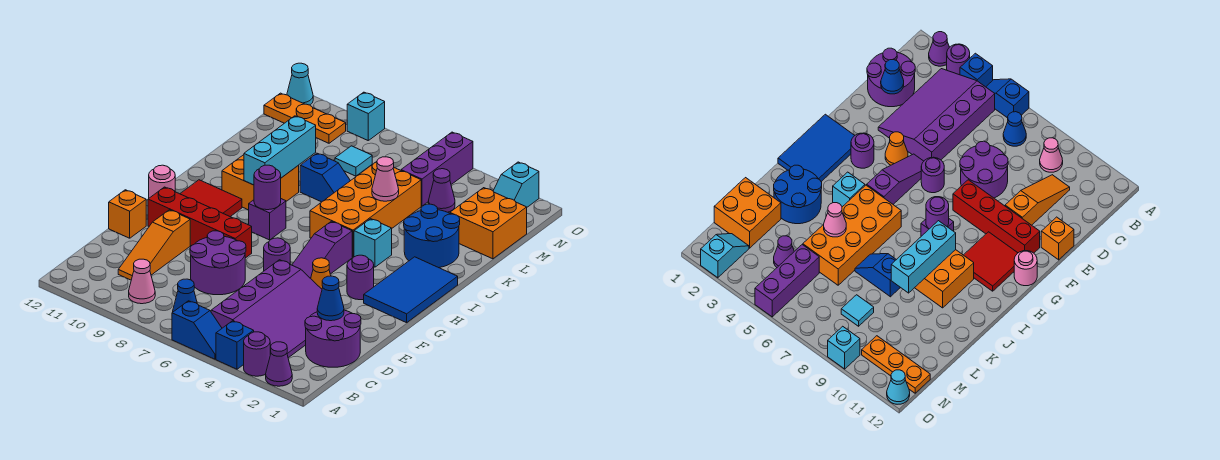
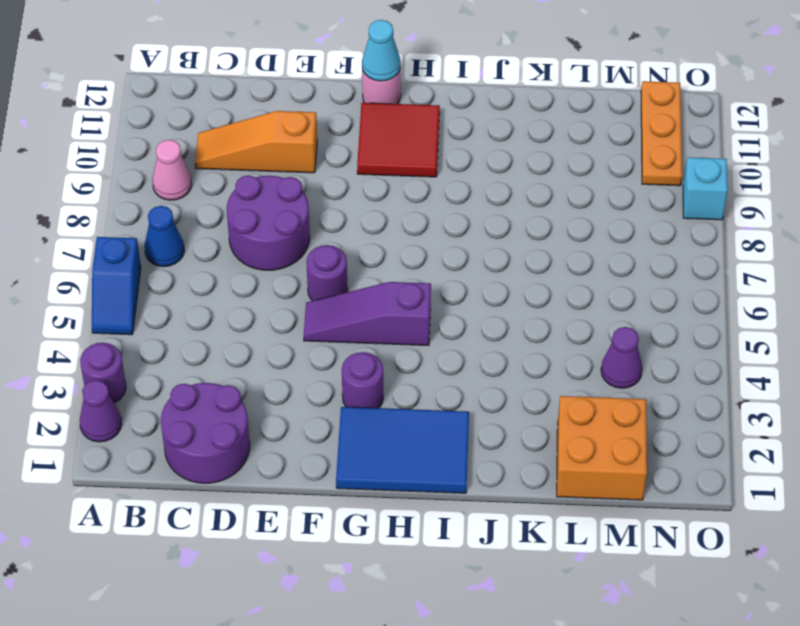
cyan 1x1 cone [362,20,401,81] -> cyan 1x1 cone moved to [287,63,313,105]
none -> blue 1x1 brick [216,321,254,369]
none -> purple 3x4 slope [211,260,322,358]
none -> orange 1x1 brick [109,190,146,238]
none -> orange 1x1 cone [311,258,331,289]

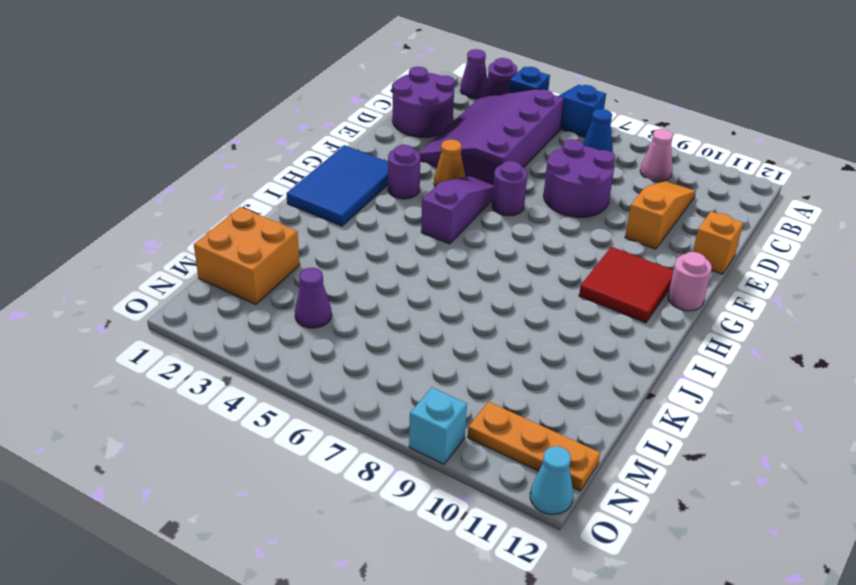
none -> red 1x4 brick [148,187,252,258]
none -> purple 1x1 brick [249,199,286,240]
none -> cyan 1x1 brick [354,219,392,267]
none -> orange 2x4 brick [310,162,421,257]

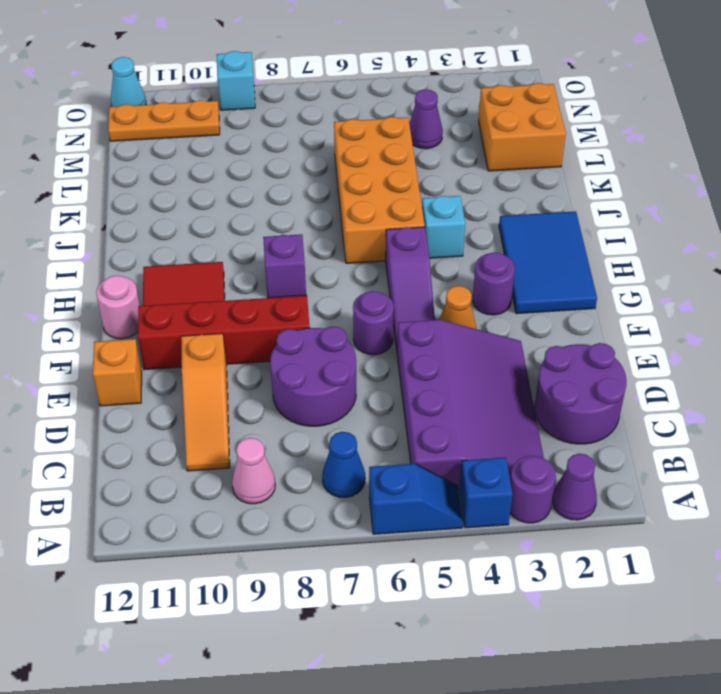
none -> orange 2x2 brick [222,155,299,210]
none -> blue 2x2 round brick [404,204,460,268]
none -> blue 1x2 slope [300,153,350,202]
none -> purple 1x3 brick [401,132,473,206]

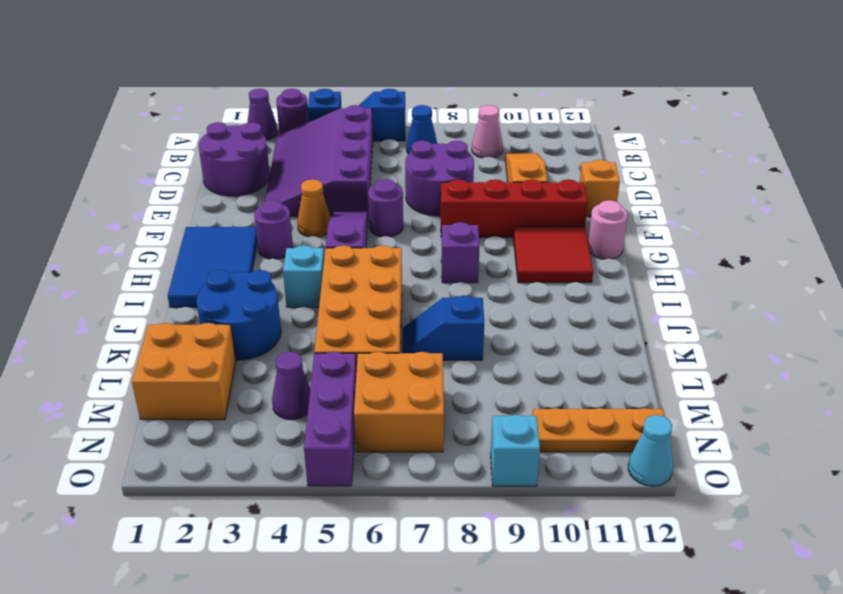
orange 2x2 brick [354,352,444,452] -> orange 2x2 brick moved to [222,155,299,210]
none -> cyan 1x1 tile [335,146,372,176]
none -> cyan 1x2 slope [493,162,539,207]
none -> blue 1x1 cone [317,276,344,321]
none -> purple 1x1 round brick [254,165,281,210]

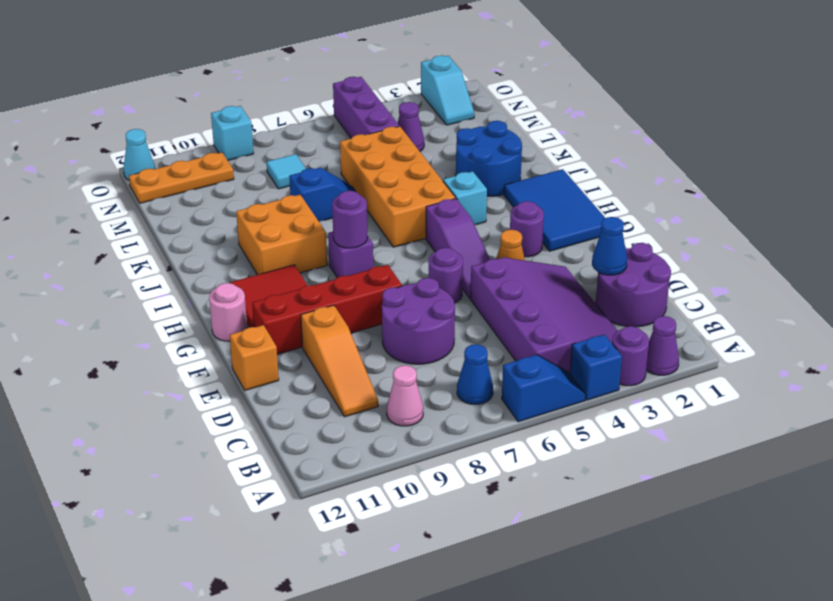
none -> orange 2x2 brick [450,188,527,259]
none -> cyan 1x3 brick [244,116,316,185]
none -> pink 1x1 cone [372,157,399,201]

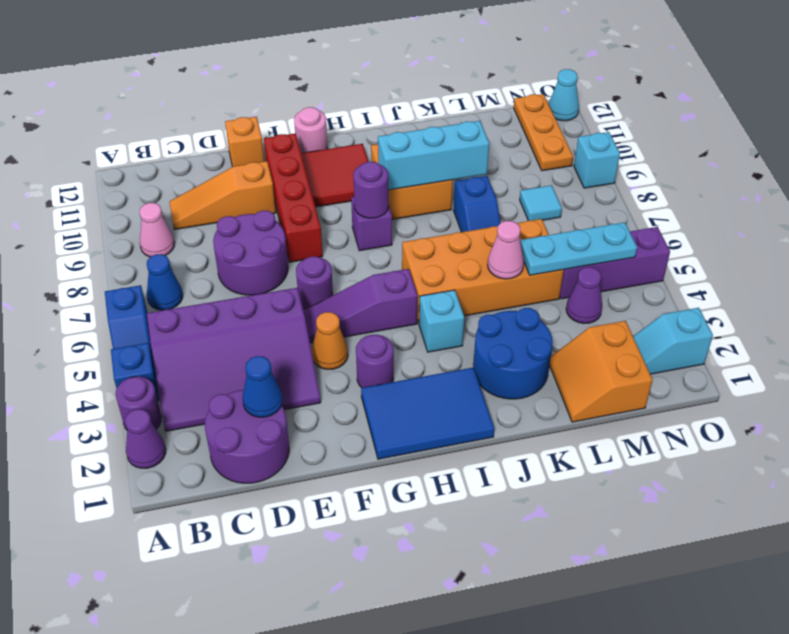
orange 2x2 slope [549,321,652,422] -> orange 2x2 brick [450,188,527,259]
cyan 1x3 plate [520,222,637,275] -> none

